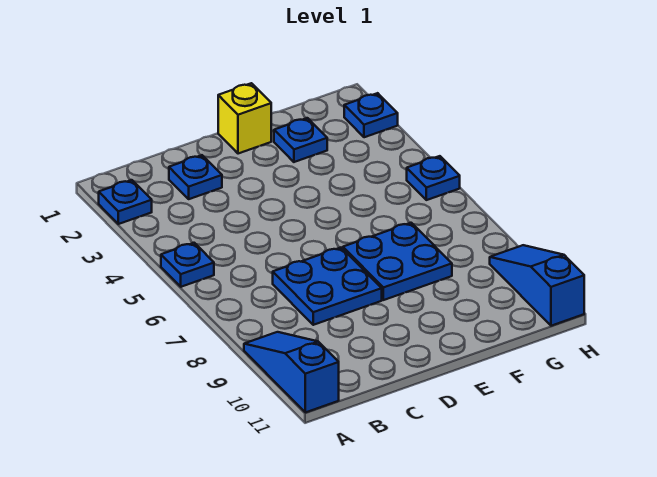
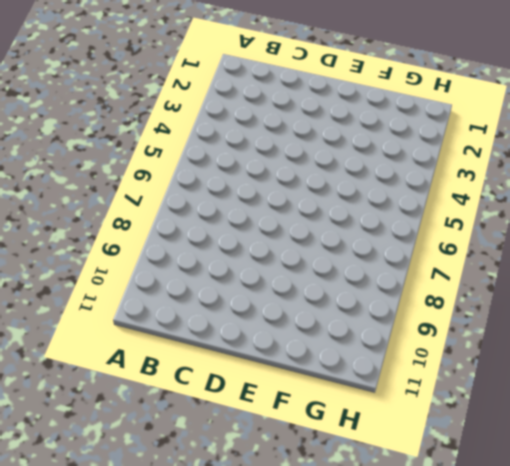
none -> blue 1x1 plate [99,180,152,224]
none -> blue 1x1 plate [161,243,214,287]

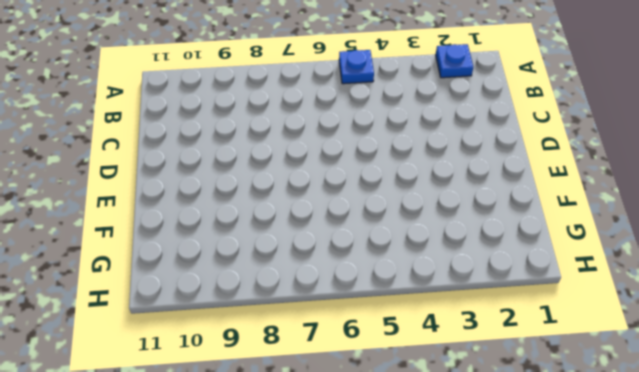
none -> blue 1x3 slope [244,332,339,412]
none -> blue 1x1 plate [169,155,222,199]

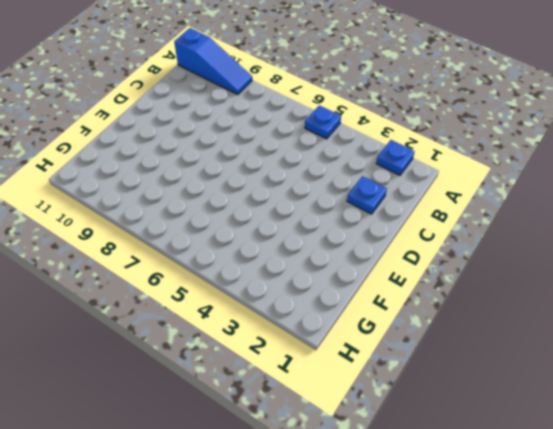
none -> blue 2x2 plate [273,248,382,325]
none -> yellow 1x1 brick [218,83,271,154]

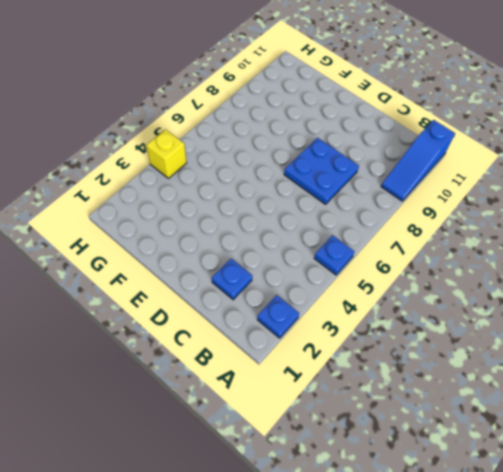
yellow 1x1 brick [147,130,187,178] -> yellow 1x1 brick moved to [218,83,271,154]
none -> blue 2x2 plate [343,223,452,300]
none -> blue 1x1 plate [274,118,327,162]

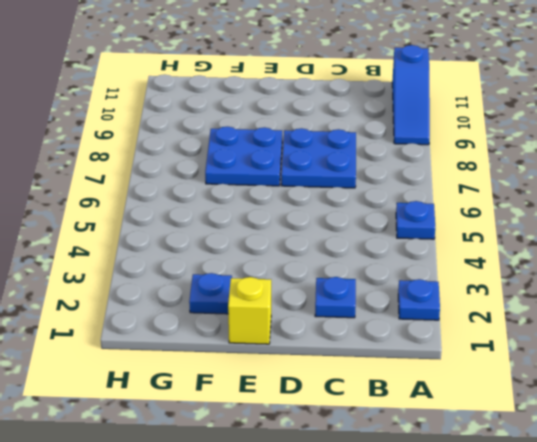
none -> blue 1x1 plate [344,93,398,137]
none -> blue 1x1 plate [407,156,460,200]

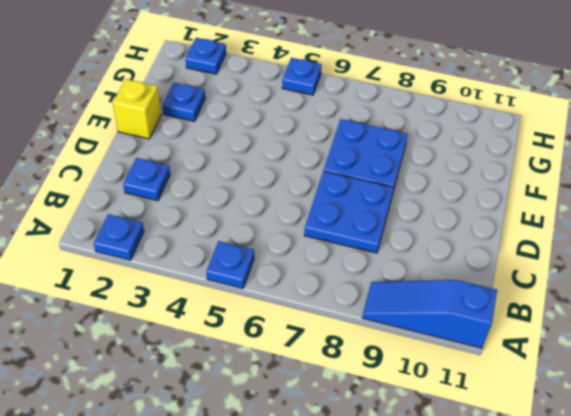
none -> blue 1x3 slope [490,245,584,326]

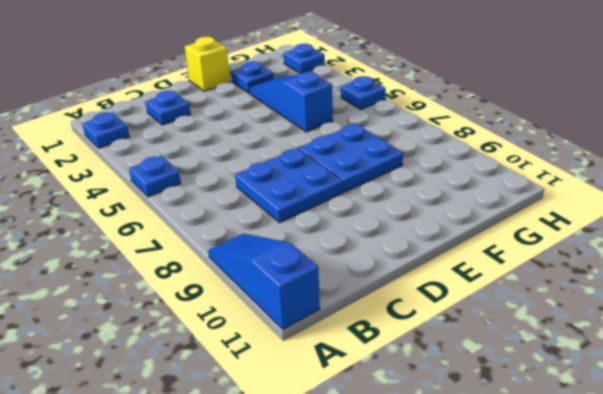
blue 1x3 slope [249,72,333,132] -> blue 1x3 slope moved to [490,245,584,326]

